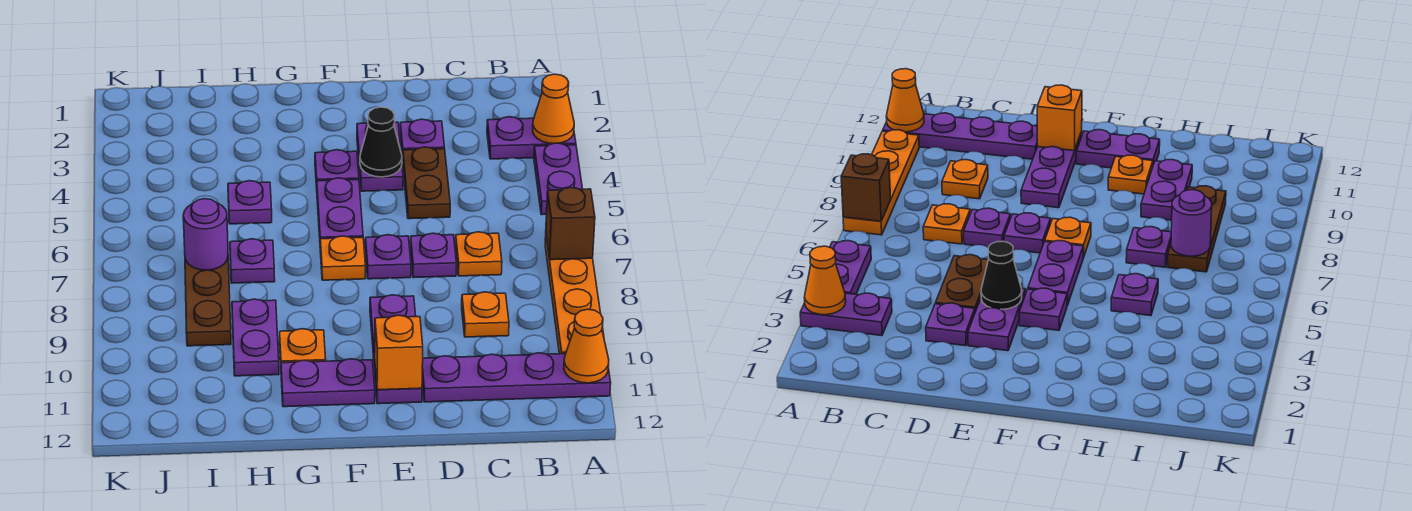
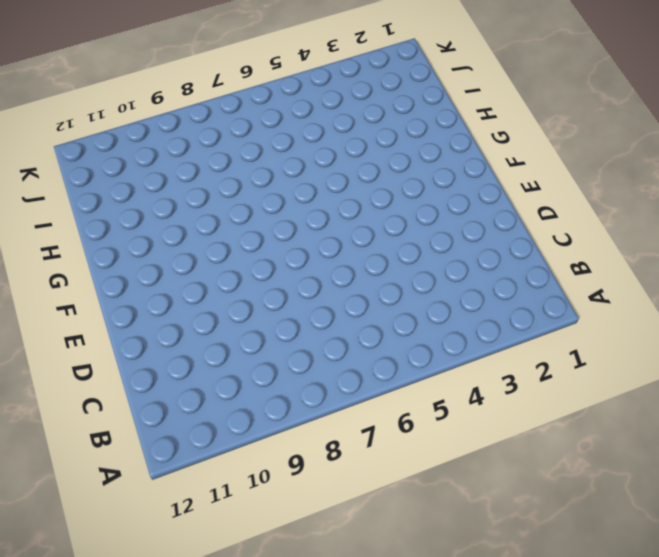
none -> purple 1x2 plate [487,117,576,159]
none -> purple 1x2 plate [534,143,582,215]
none -> orange 1x4 plate [545,237,604,354]

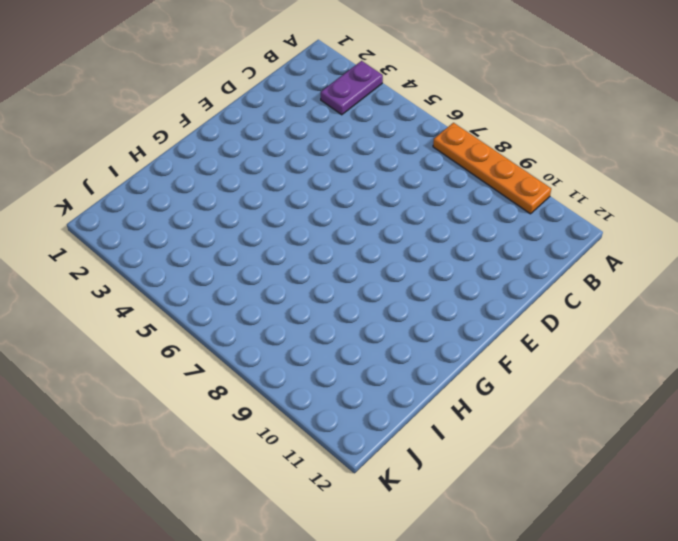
none -> purple 1x2 plate [534,143,582,215]
none -> purple 1x4 plate [422,353,611,402]
none -> orange 1x1 plate [455,232,502,276]

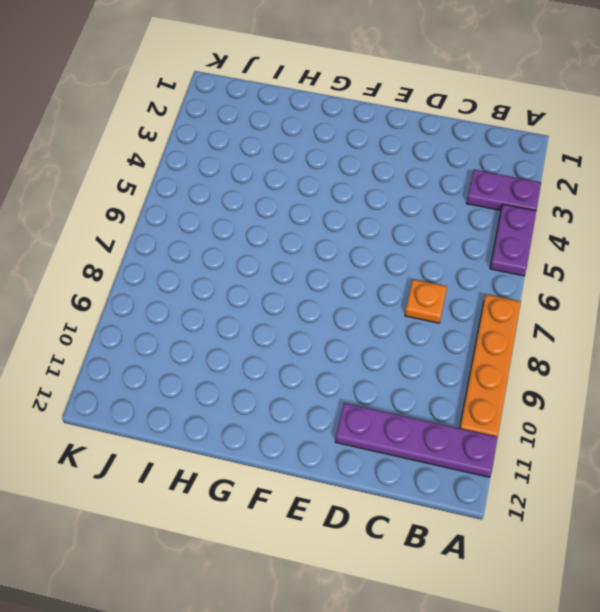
none -> orange 1x1 plate [462,292,509,337]
none -> purple 1x1 plate [400,119,445,160]
none -> brown 1x2 plate [403,147,450,219]

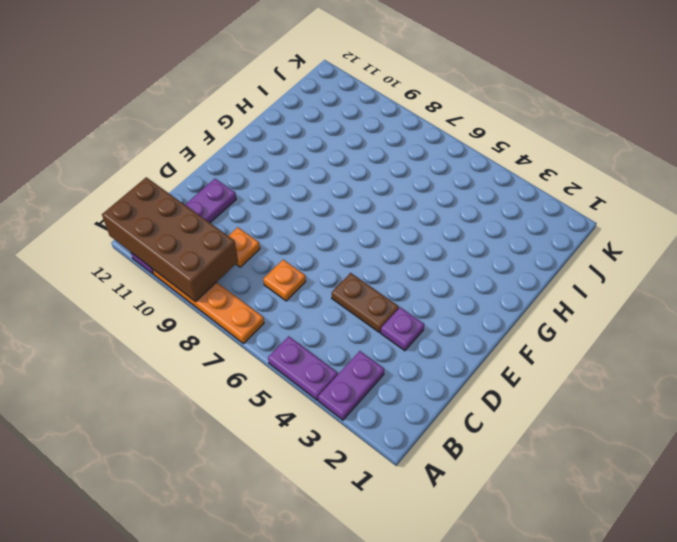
brown 2x4 brick [102,177,238,302] -> orange 1x1 cone [564,309,609,383]
none -> purple 1x1 plate [410,233,456,278]
none -> purple 1x2 plate [357,122,403,191]
none -> purple 1x1 plate [365,235,411,279]

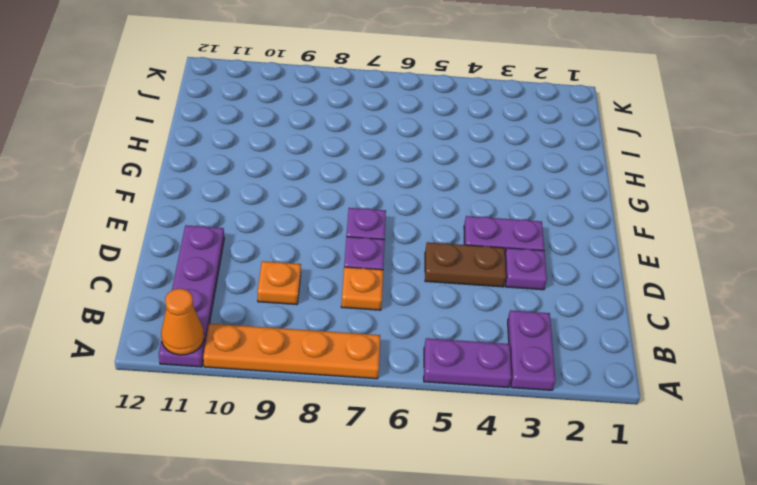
none -> purple 1x3 plate [370,295,422,404]
none -> purple 1x1 plate [315,150,359,188]
none -> purple 1x2 plate [317,178,363,239]

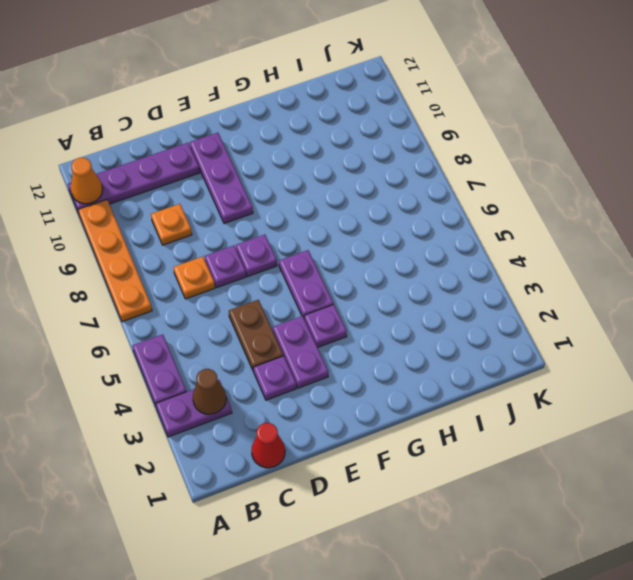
brown 1x1 cone [193,369,226,414] -> none
red 1x1 cone [251,423,285,468] -> none
none -> orange 1x1 plate [320,236,365,280]
none -> purple 1x2 plate [281,359,375,407]
none -> orange 1x1 plate [280,329,326,363]

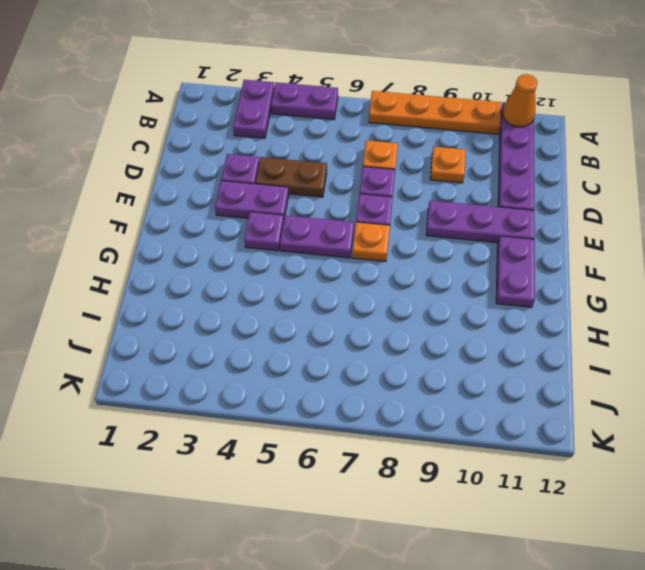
none -> orange 1x1 plate [280,329,326,363]
none -> purple 1x1 plate [228,181,272,224]
none -> purple 1x1 plate [230,239,275,283]

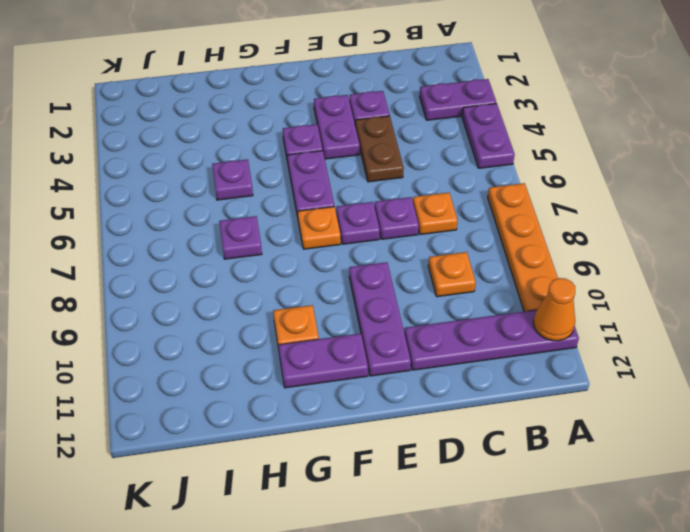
none -> purple 1x2 plate [232,299,279,376]
none -> brown 1x3 plate [185,259,231,346]
none -> orange 1x1 cone [533,74,574,144]

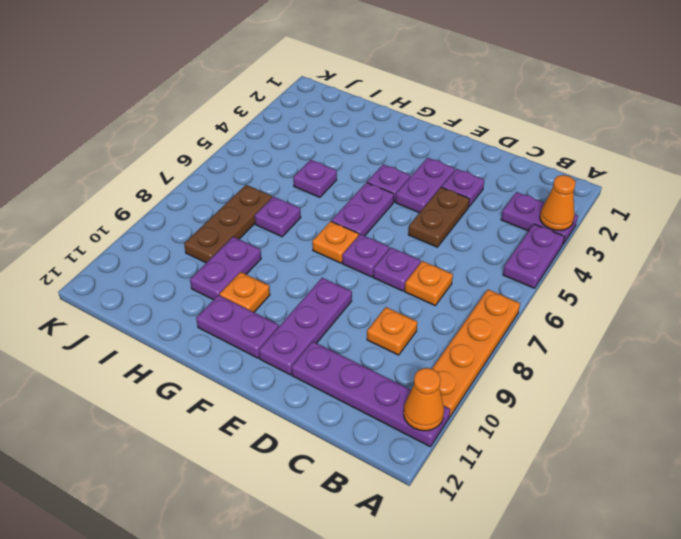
none -> brown 1x1 brick [546,188,595,260]
none -> black 1x1 cone [360,107,402,177]
none -> orange 1x1 brick [375,315,423,390]

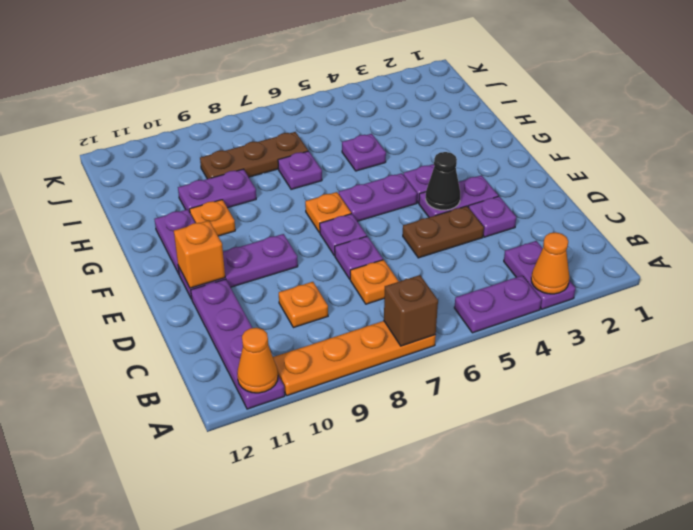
none -> purple 1x1 round brick [183,199,228,270]

